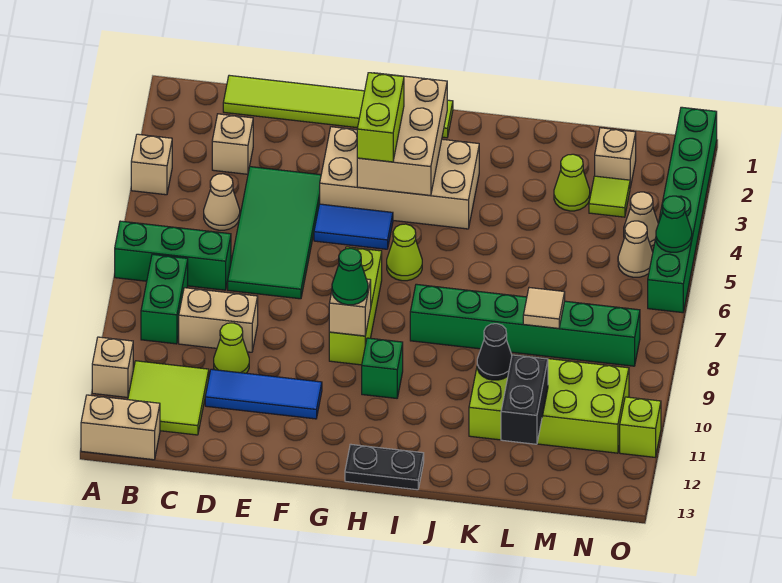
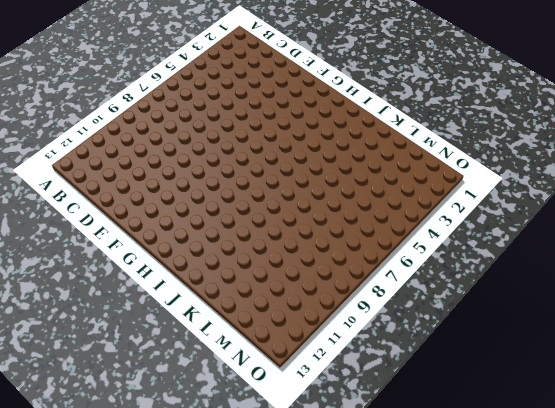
none -> tan 1x1 brick [131,134,172,195]
none -> green 1x3 brick [115,221,231,290]
none -> tan 1x1 brick [92,337,133,398]
none -> tan 1x2 brick [81,395,160,460]

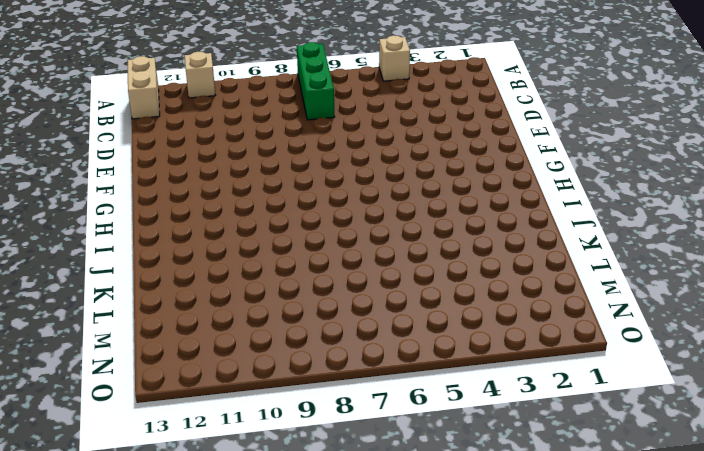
none -> green 1x2 brick [141,254,188,344]
none -> lime 2x2 tile [128,361,209,435]
none -> lime 1x6 tile [223,75,453,138]
none -> tan 1x1 brick [212,114,253,174]

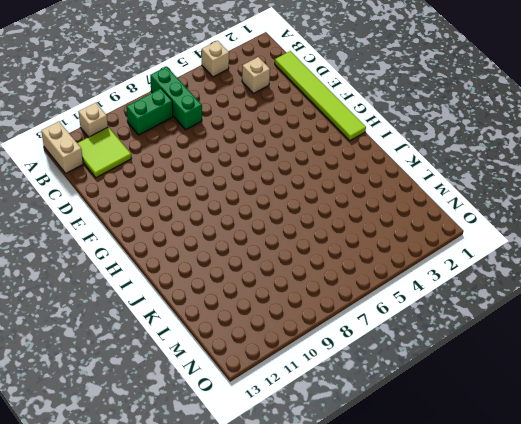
none -> tan 1x1 cone [204,174,240,230]
none -> tan 1x2 brick [179,288,258,352]
none -> green 2x4 tile [228,167,321,299]
none -> lime 1x1 cone [214,323,249,373]

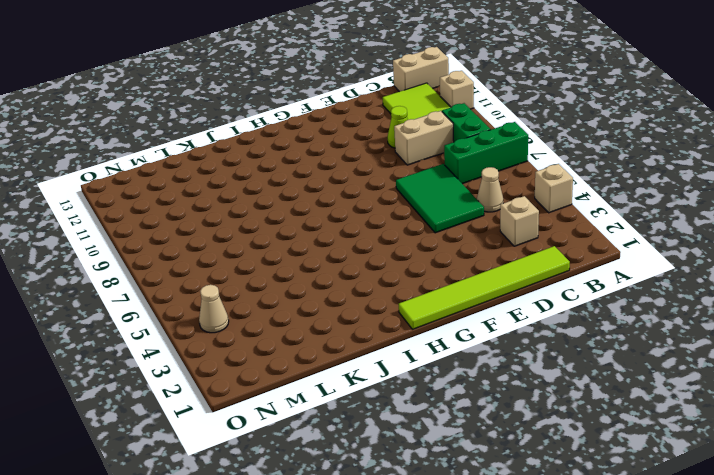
green 2x3 tile [396,164,484,233] -> green 2x4 tile [228,167,321,299]
none -> blue 1x3 tile [205,369,322,419]
none -> tan 2x4 brick [320,127,479,229]
none -> blue 1x2 tile [314,204,393,249]
none -> lime 1x3 brick [329,247,382,365]

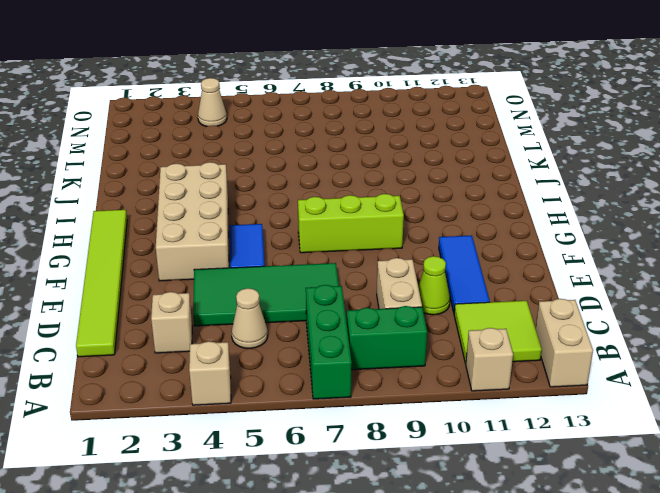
none -> lime 1x1 cone [387,224,422,281]
none -> green 1x1 brick [362,338,403,398]
none -> black 1x2 plate [345,444,424,490]
none -> green 1x6 brick [410,284,640,366]

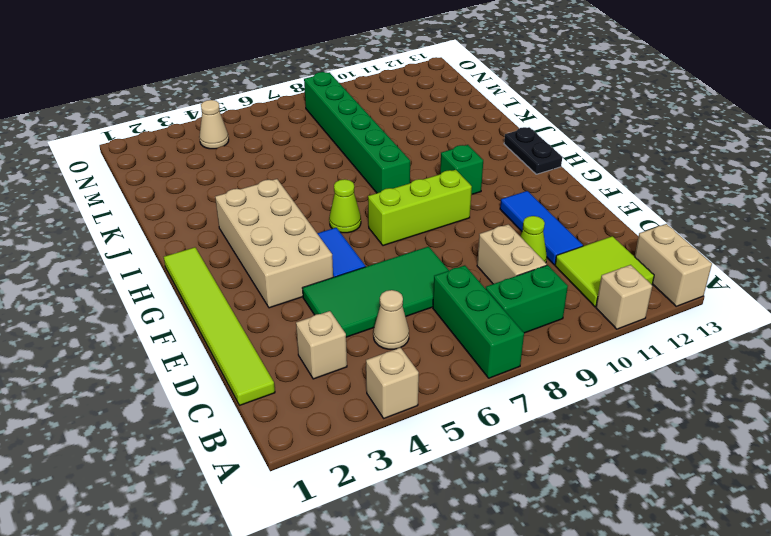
none -> lime 2x4 brick [469,355,629,453]
none -> lime 1x1 cone [554,154,590,211]
none -> tan 1x1 brick [595,128,636,187]
none -> lime 1x1 tile [589,176,630,217]

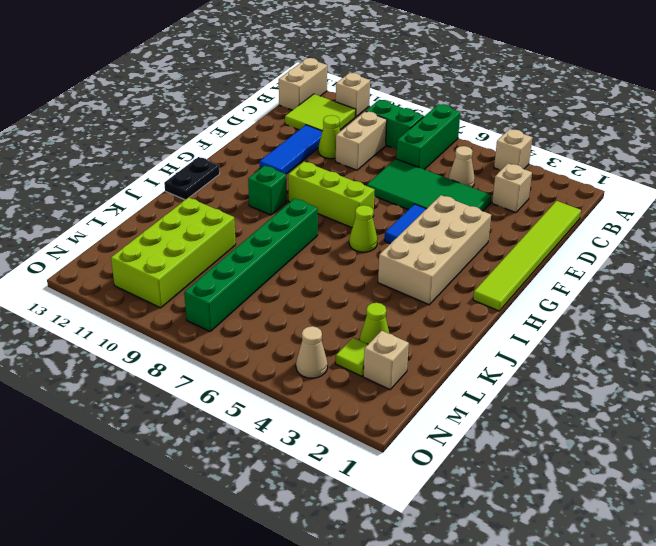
none -> tan 1x1 cone [618,221,653,277]
none -> green 1x6 brick [648,107,717,313]
none -> lime 1x1 brick [620,397,661,457]
none -> tan 2x3 brick [357,73,447,196]

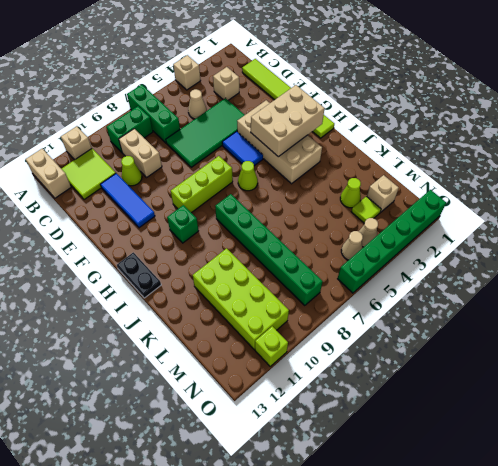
none -> tan 1x1 brick [329,279,371,336]
none -> black 1x1 cone [477,324,512,380]
none -> tan 1x1 tile [523,288,565,328]
none -> black 1x2 brick [501,355,548,444]

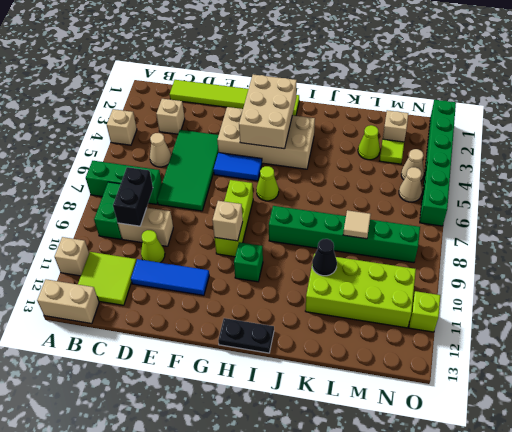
black 1x2 brick [113,167,153,226] -> black 1x2 brick moved to [501,355,548,444]
none -> green 1x1 cone [656,196,692,252]
none -> lime 1x2 brick [357,73,404,162]
none -> green 1x1 cone [332,248,368,305]

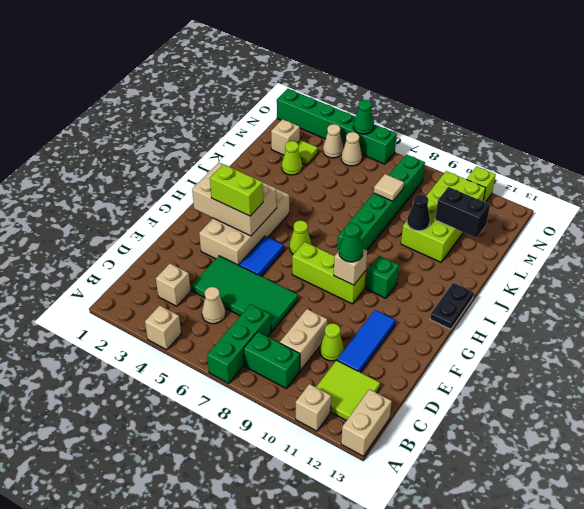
none -> lime 1x6 tile [223,75,453,138]

